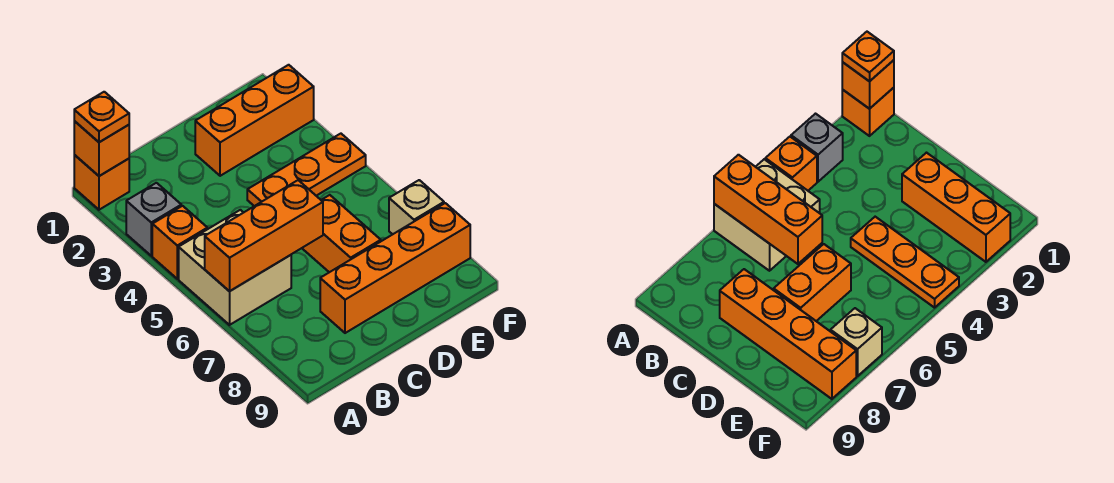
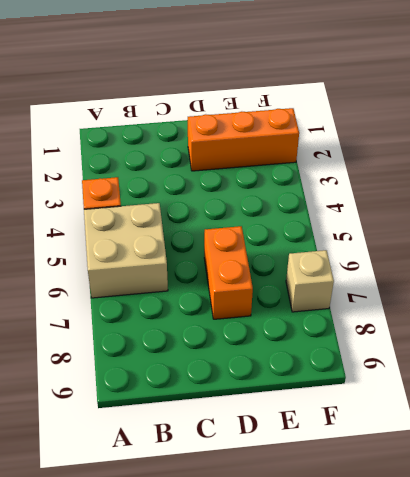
none -> orange 1x1 brick [74,155,129,210]
none -> grey 1x1 brick [126,183,181,256]
none -> orange 1x4 brick [320,203,470,333]

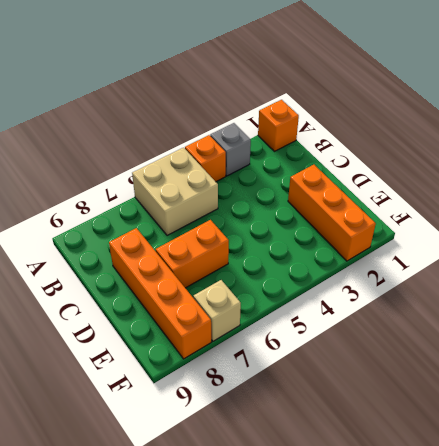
none -> orange 1x3 plate [247,134,366,206]
none -> orange 1x1 brick [74,121,129,176]
none -> orange 1x3 brick [205,180,323,291]

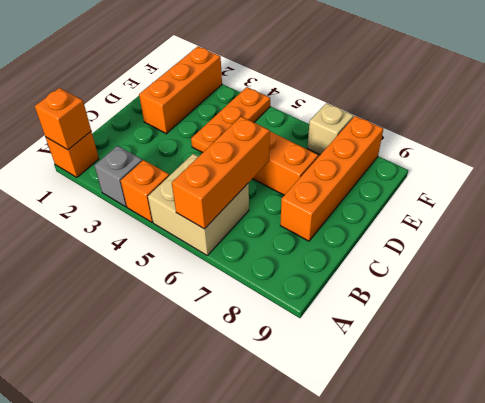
none -> orange 1x1 plate [74,92,129,142]

